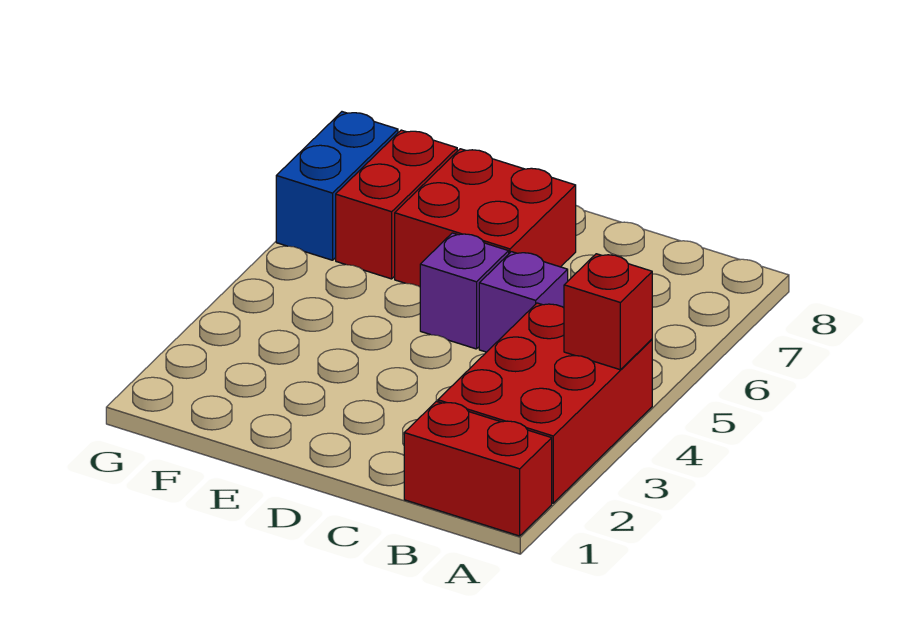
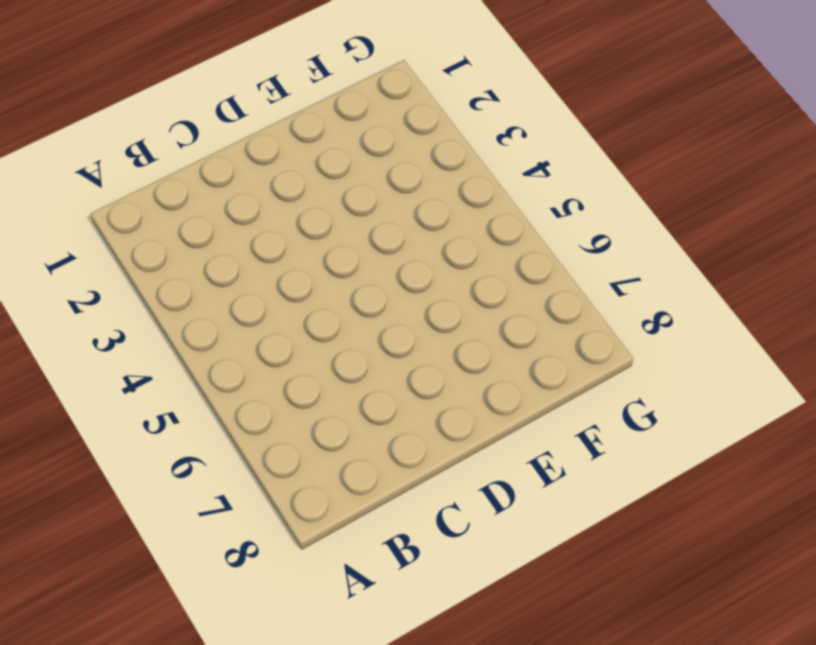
none -> red 1x2 brick [404,401,552,536]
none -> red 2x3 brick [438,303,652,503]

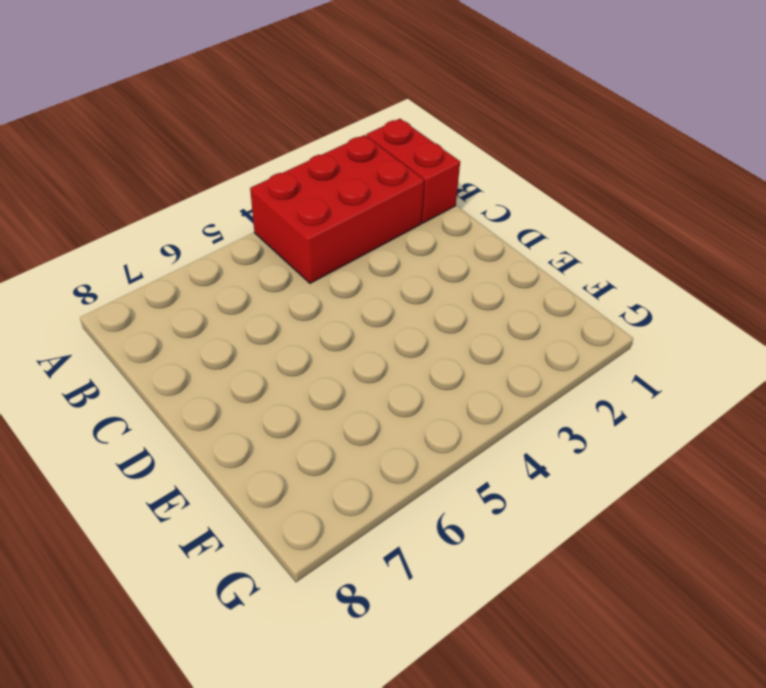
none -> purple 1x1 brick [479,252,568,352]
none -> purple 1x1 brick [420,233,509,349]

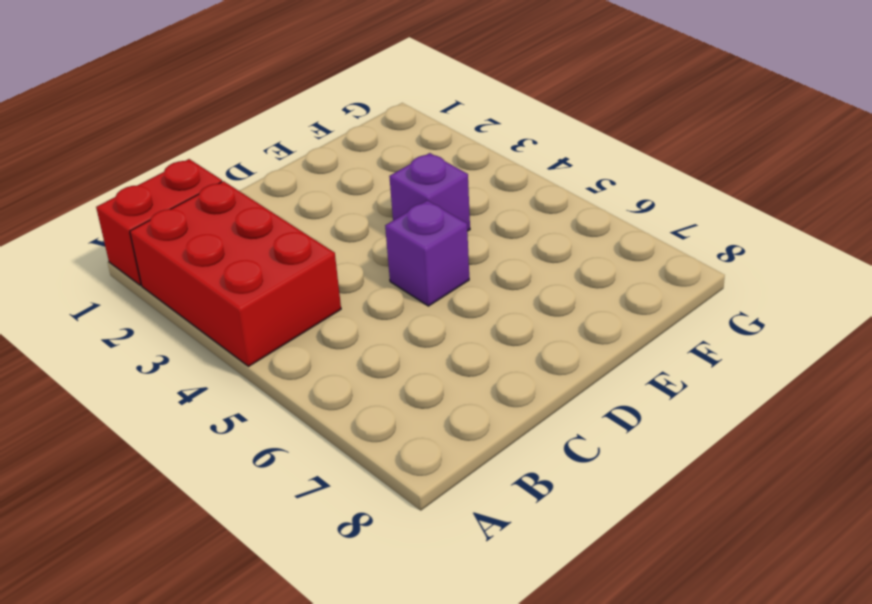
purple 1x1 brick [389,153,470,231] -> purple 1x1 brick moved to [479,252,568,352]
none -> red 2x2 brick [395,149,576,287]
none -> red 1x2 brick [336,130,457,279]

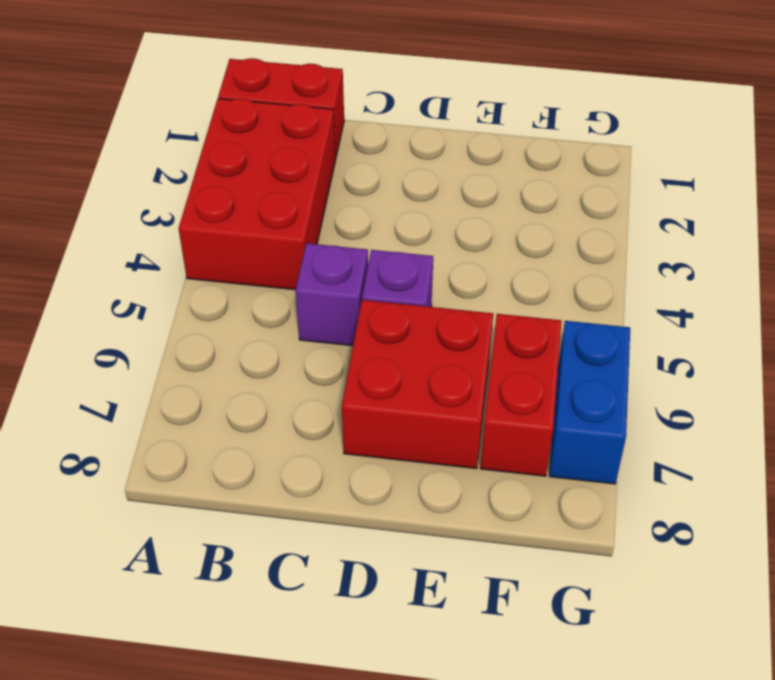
none -> red 1x1 brick [564,254,652,370]

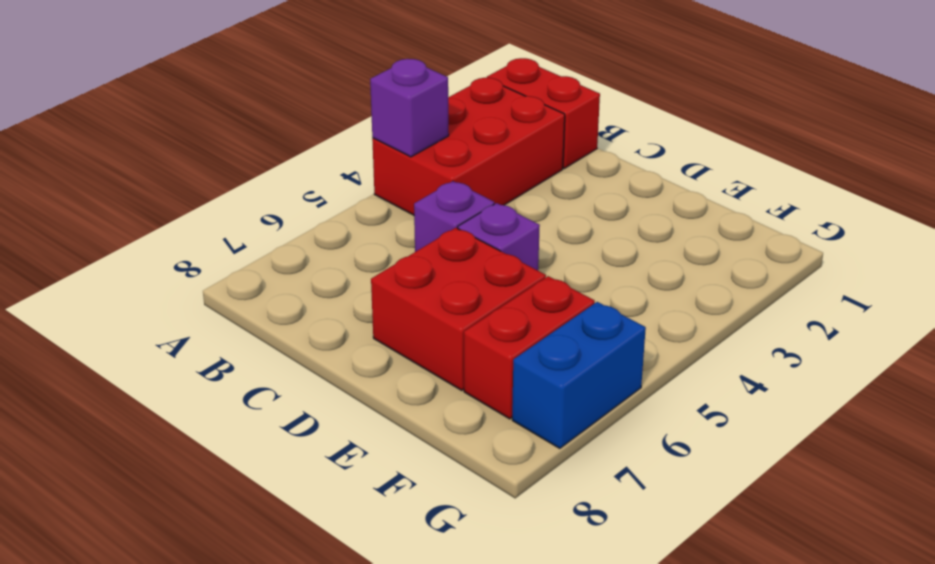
purple 1x1 brick [370,59,449,157] -> red 1x1 brick [564,254,652,370]

